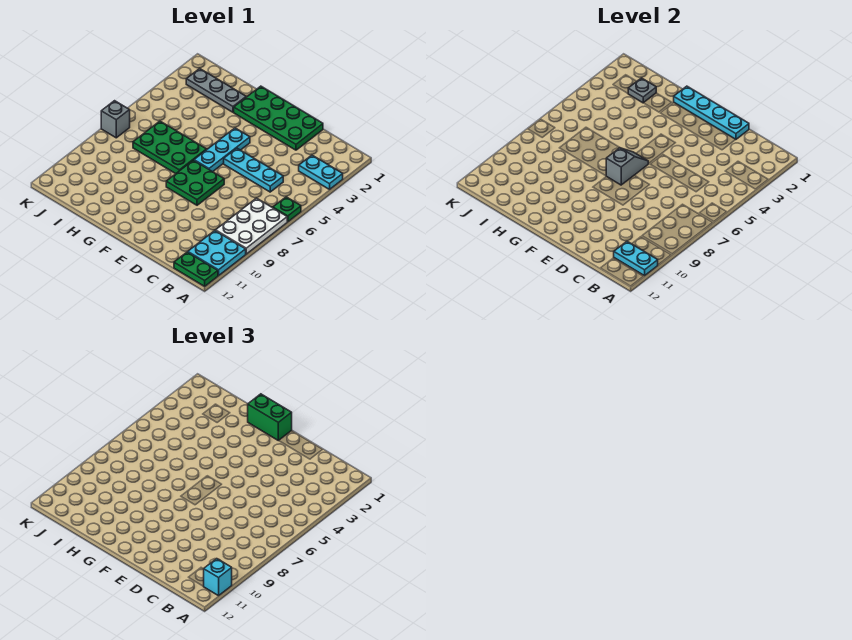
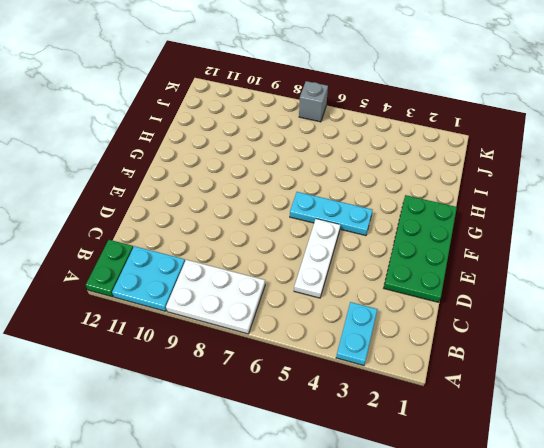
white 1x3 plate [294,219,340,298] -> cyan 1x3 plate [224,148,283,192]
none -> green 1x1 plate [273,197,301,222]
none -> green 2x2 plate [166,160,224,205]
none -> green 2x3 plate [133,121,206,174]

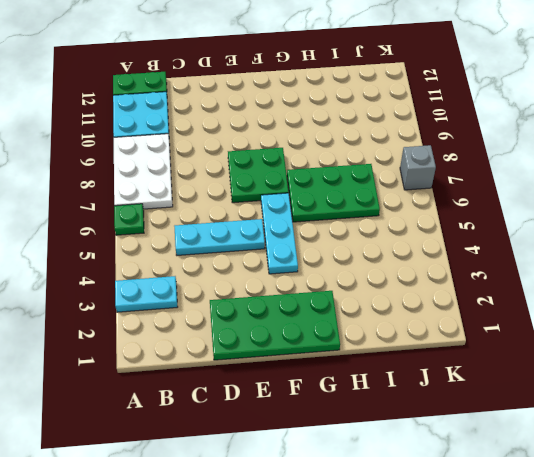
none -> grey 1x3 plate [186,69,246,112]
none -> cyan 1x2 plate [614,241,658,276]
none -> cyan 1x4 plate [674,86,749,139]

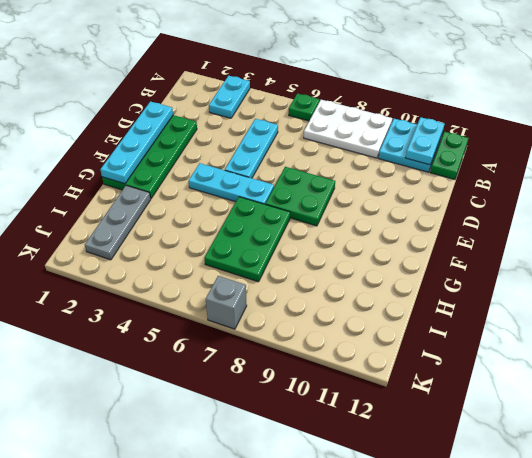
none -> grey 1x2 slope [606,148,648,185]
none -> grey 1x1 plate [628,78,656,103]
none -> cyan 1x1 brick [203,559,232,596]

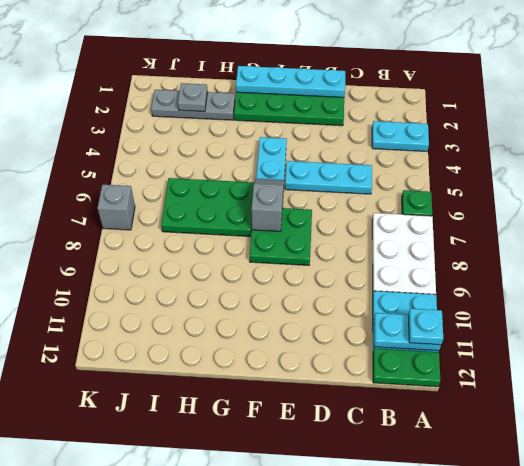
cyan 1x1 plate [408,309,443,345] -> cyan 1x1 brick [203,559,232,596]
none -> green 1x2 brick [248,394,292,441]

